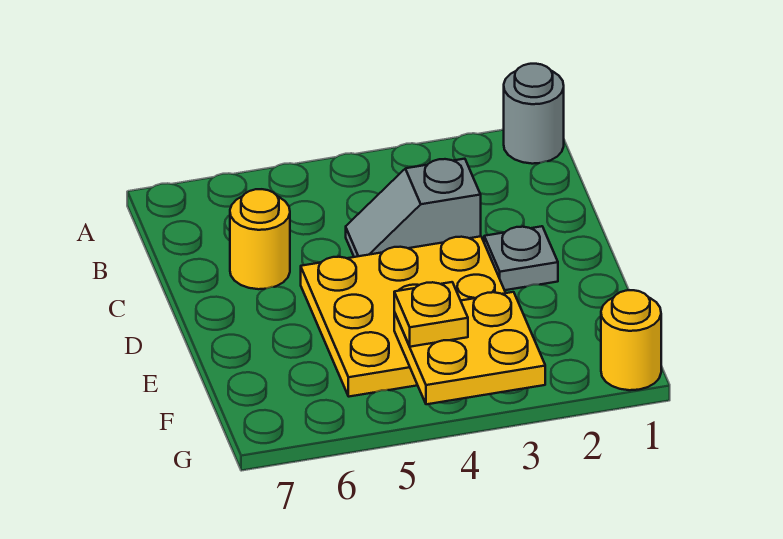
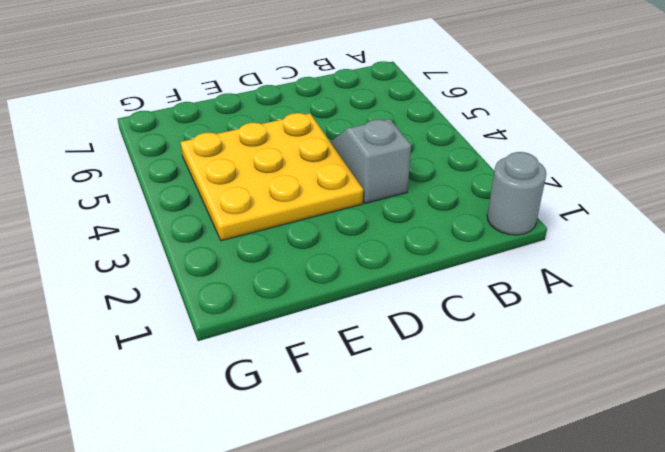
none -> yellow 1x1 round brick [230,189,290,289]
none -> grey 1x1 plate [484,226,558,290]

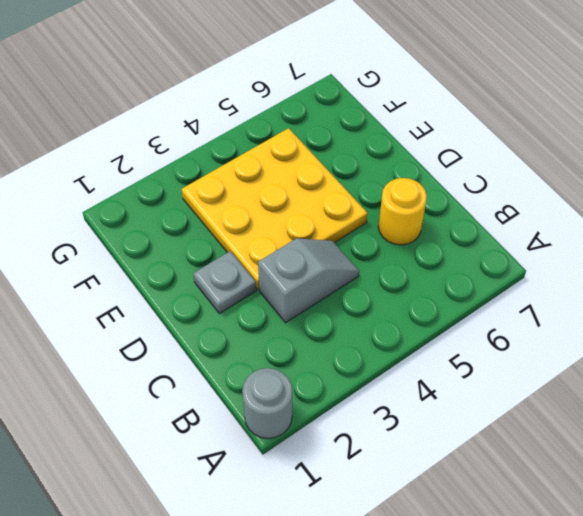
none -> yellow 1x1 round brick [601,290,661,390]
none -> yellow 2x2 plate [394,292,545,404]

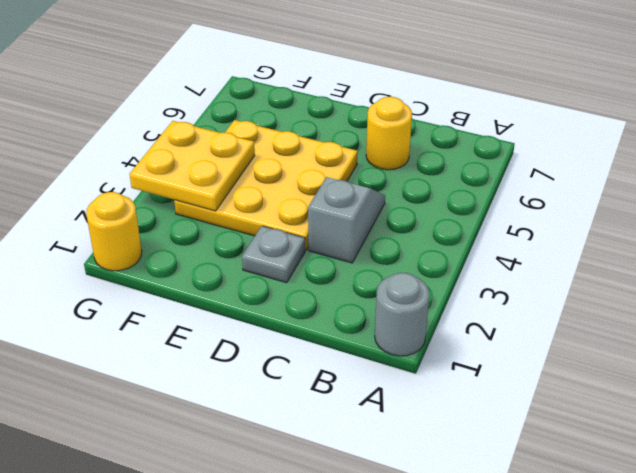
none -> yellow 1x1 plate [394,282,468,347]

